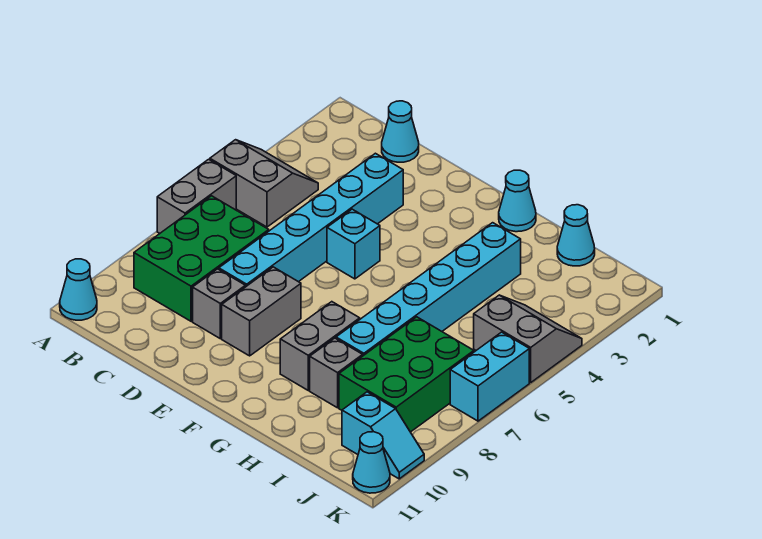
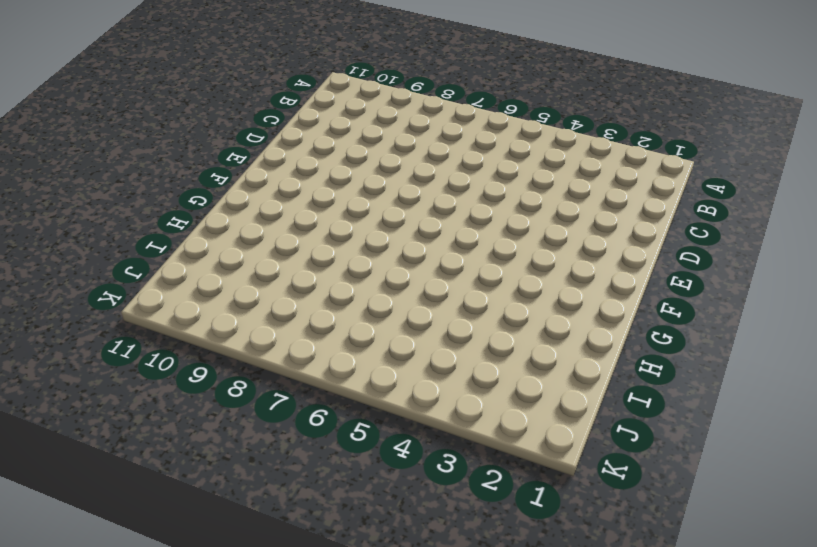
none -> grey 2x2 slope [210,140,318,227]
none -> grey 1x2 brick [157,159,236,233]
none -> cyan 1x1 cone [60,259,97,320]

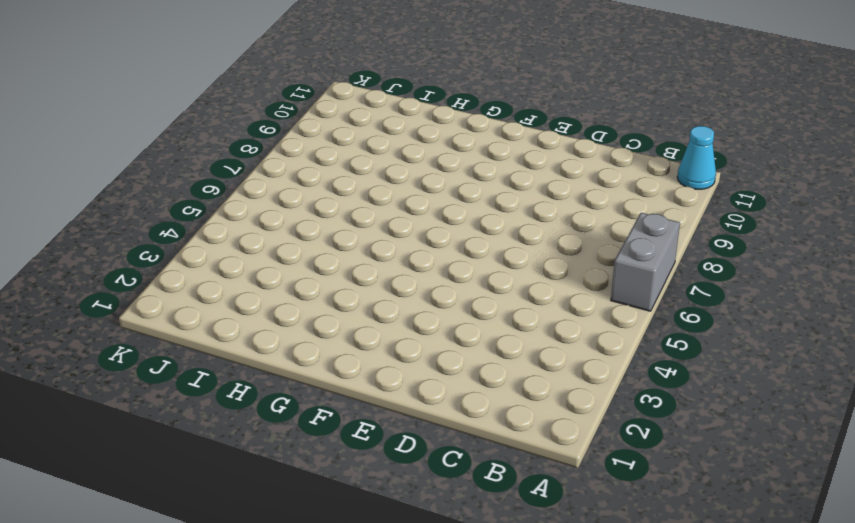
none -> grey 2x2 slope [210,140,318,227]
none -> green 2x3 brick [134,196,269,321]
none -> cyan 1x1 cone [382,101,419,162]

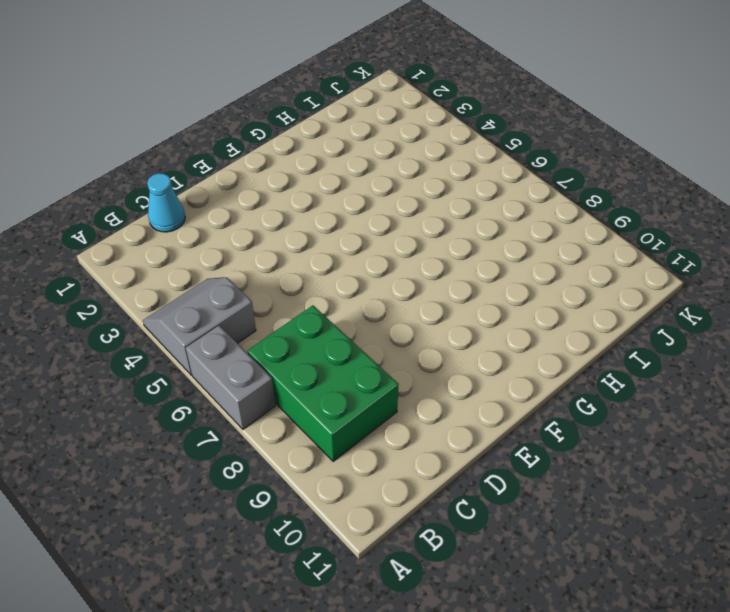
none -> cyan 1x1 cone [60,259,97,320]
none -> cyan 1x6 brick [219,153,403,287]
none -> grey 1x1 brick [193,269,245,339]

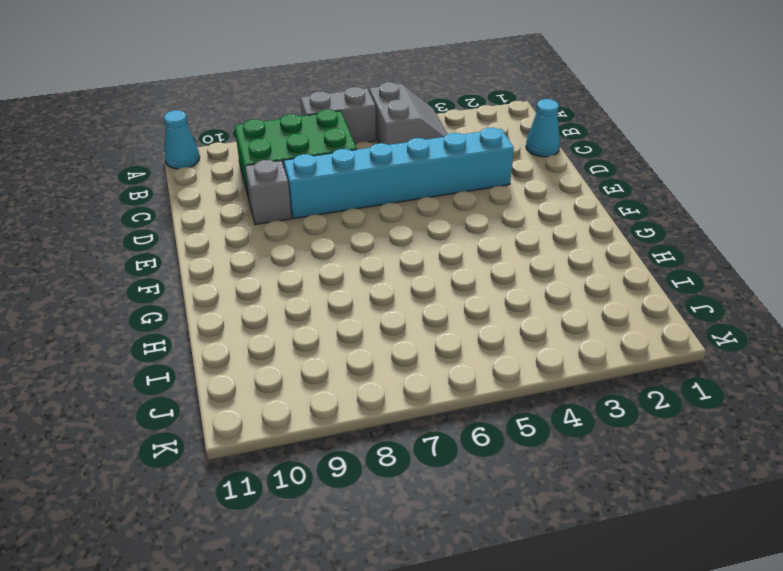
none -> cyan 1x1 brick [327,209,380,279]
none -> grey 1x2 brick [222,267,301,356]
none -> cyan 1x1 cone [499,170,536,232]

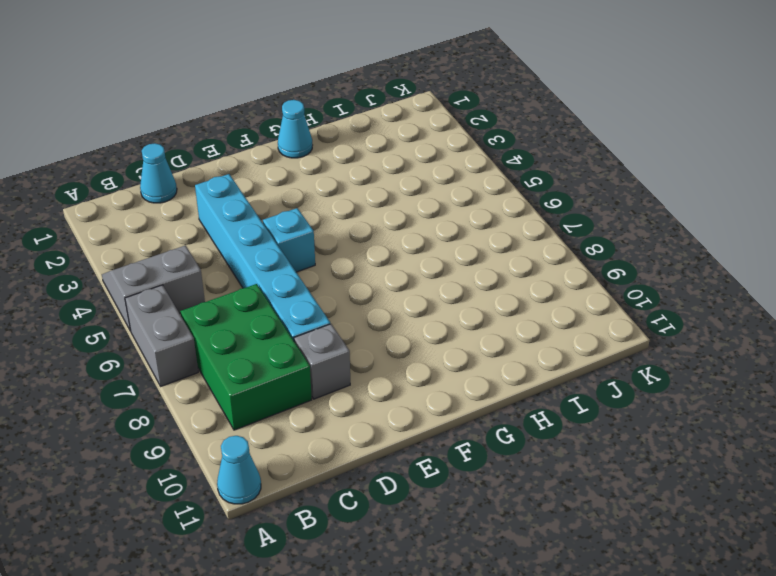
none -> grey 1x2 brick [222,267,301,356]
none -> grey 1x2 brick [280,302,360,390]
none -> cyan 1x6 brick [336,223,521,356]

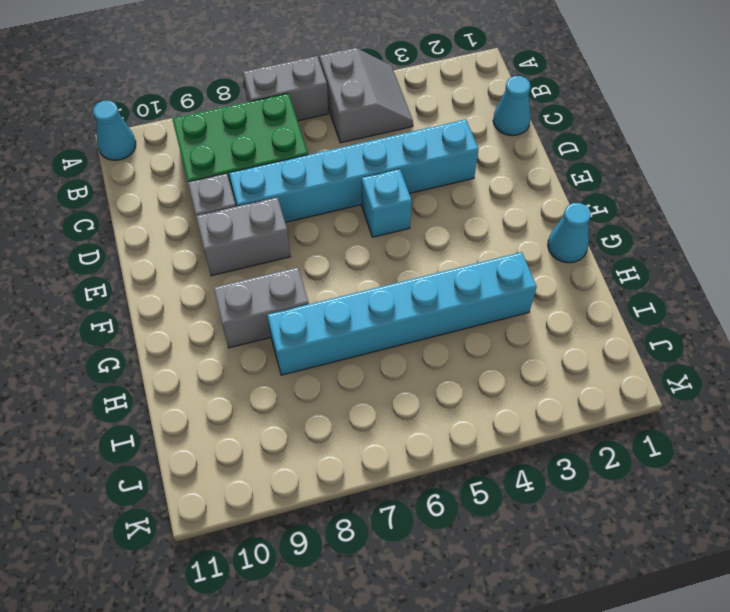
none -> grey 1x1 brick [310,338,363,408]
none -> cyan 1x1 cone [557,205,595,266]
none -> green 2x3 brick [339,317,474,432]

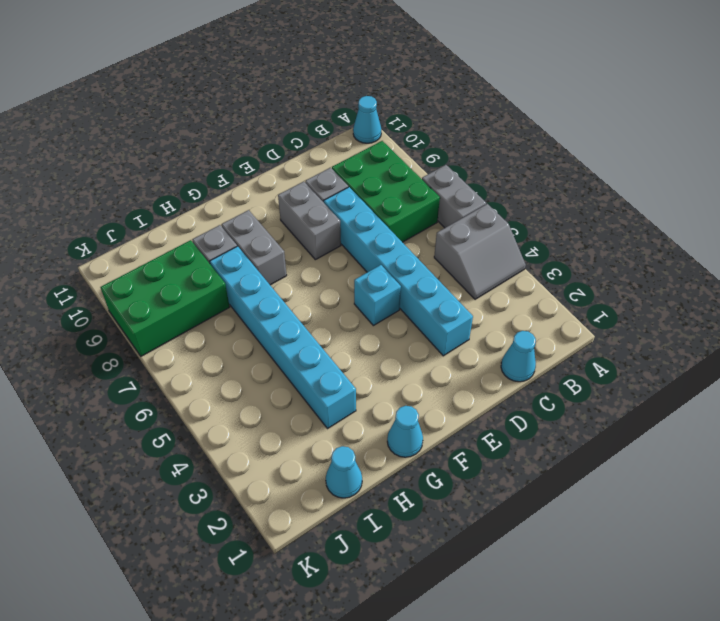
green 2x3 brick [100,240,230,356] -> green 2x3 brick turned to [339,317,474,432]
none -> grey 2x2 slope [474,295,582,383]
none -> cyan 1x2 slope [342,392,424,479]
none -> cyan 1x2 brick [450,332,529,421]

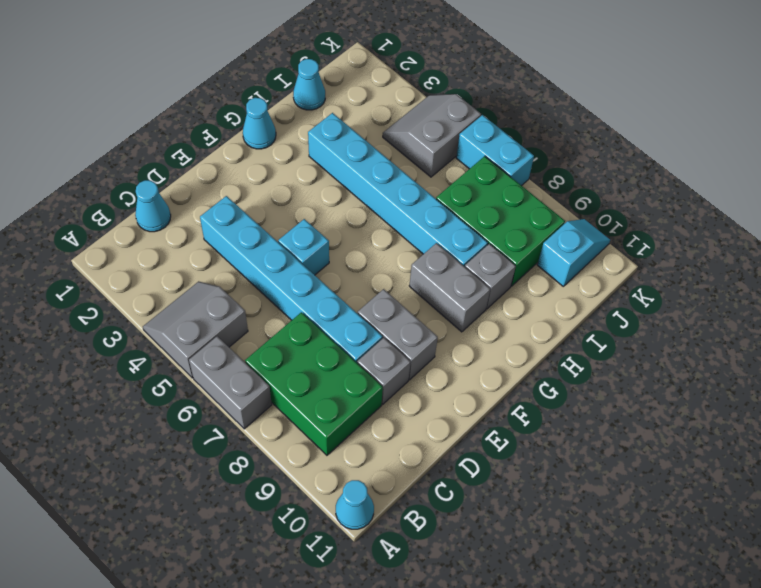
none -> cyan 1x1 cone [353,432,390,493]

